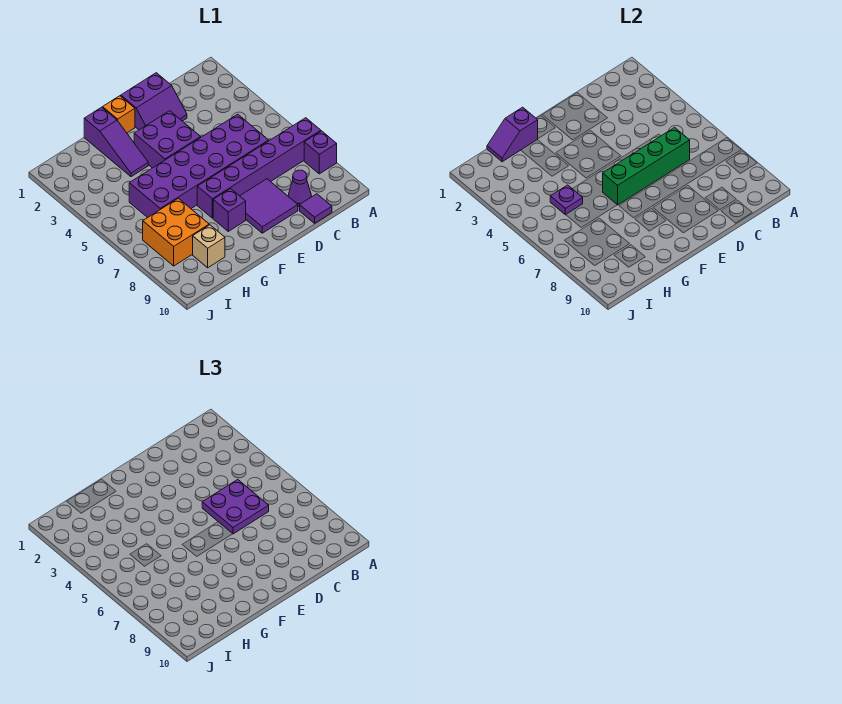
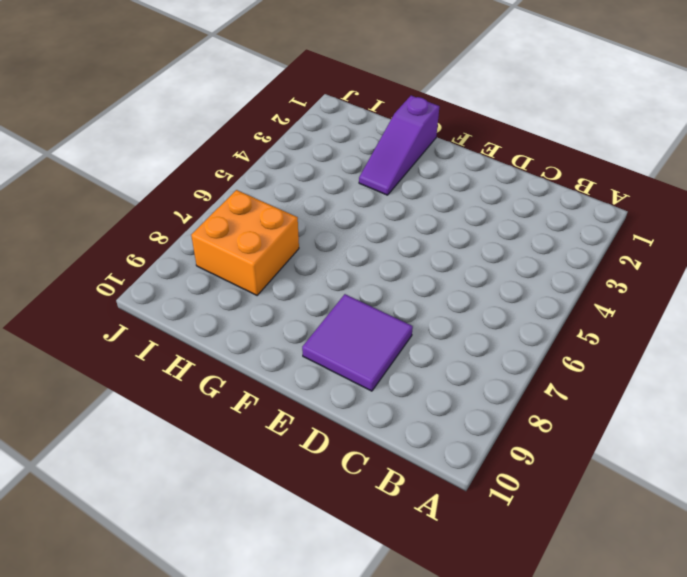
none -> purple 1x6 brick [197,118,321,218]
none -> purple 1x1 brick [304,131,337,174]
none -> purple 2x6 brick [129,114,269,218]

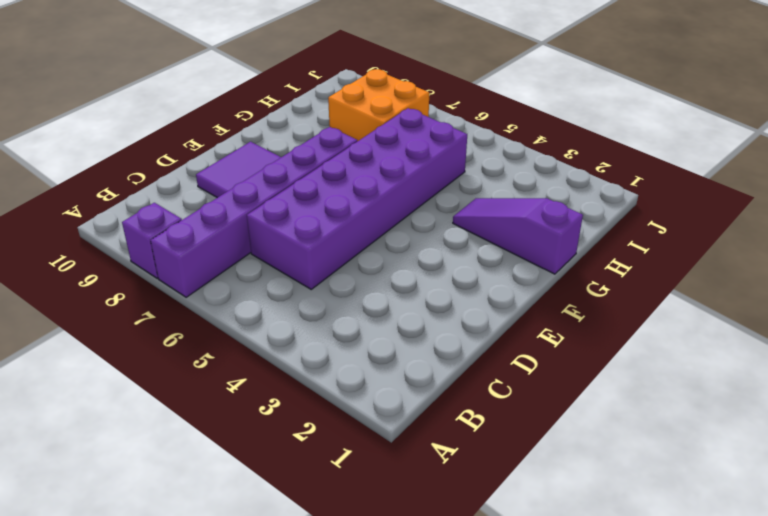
none -> purple 1x1 cone [288,170,311,207]
none -> purple 1x1 tile [300,194,332,223]
none -> purple 2x2 slope [121,73,187,130]

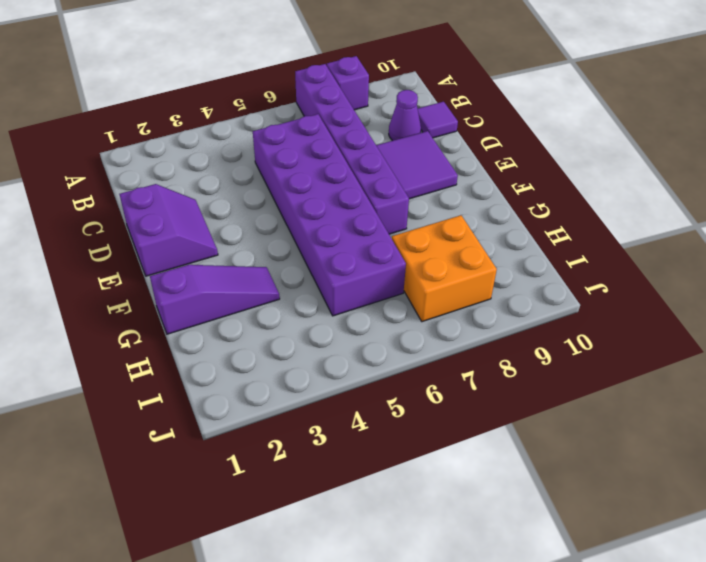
none -> purple 2x2 brick [134,111,201,168]
none -> orange 1x1 brick [103,96,135,133]
none -> purple 1x1 brick [213,189,246,231]

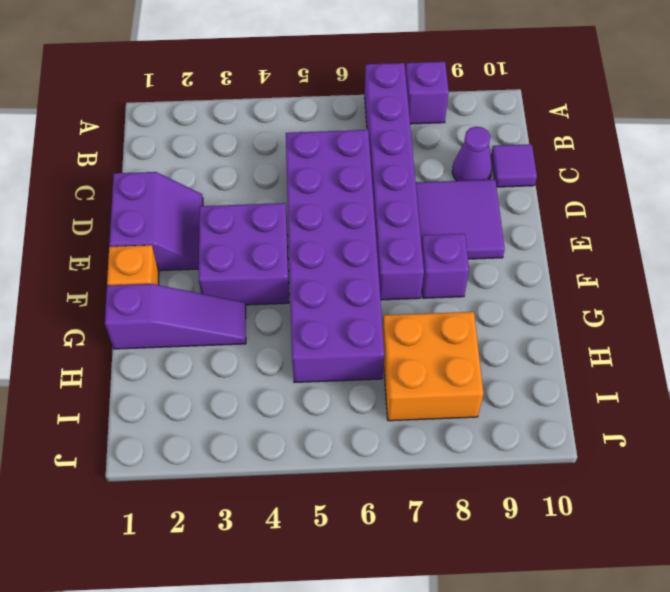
none -> tan 1x1 brick [193,225,225,268]
none -> green 1x4 brick [603,128,690,205]
none -> purple 1x2 slope [487,107,538,162]

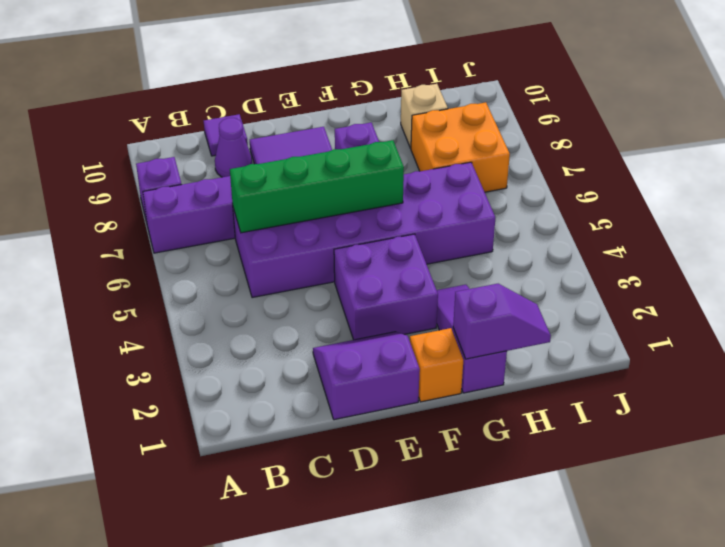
none -> purple 1x1 plate [550,185,583,215]
none -> purple 2x2 plate [202,480,269,534]

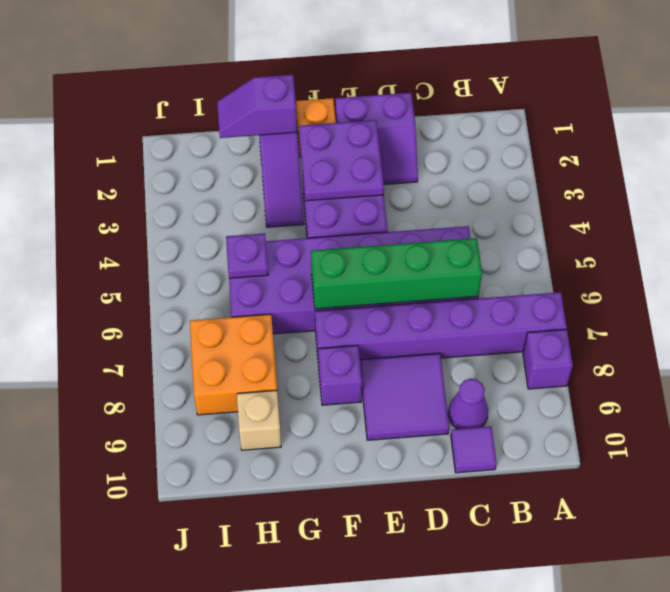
purple 2x2 plate [299,120,384,201] -> purple 2x2 plate moved to [202,480,269,534]

